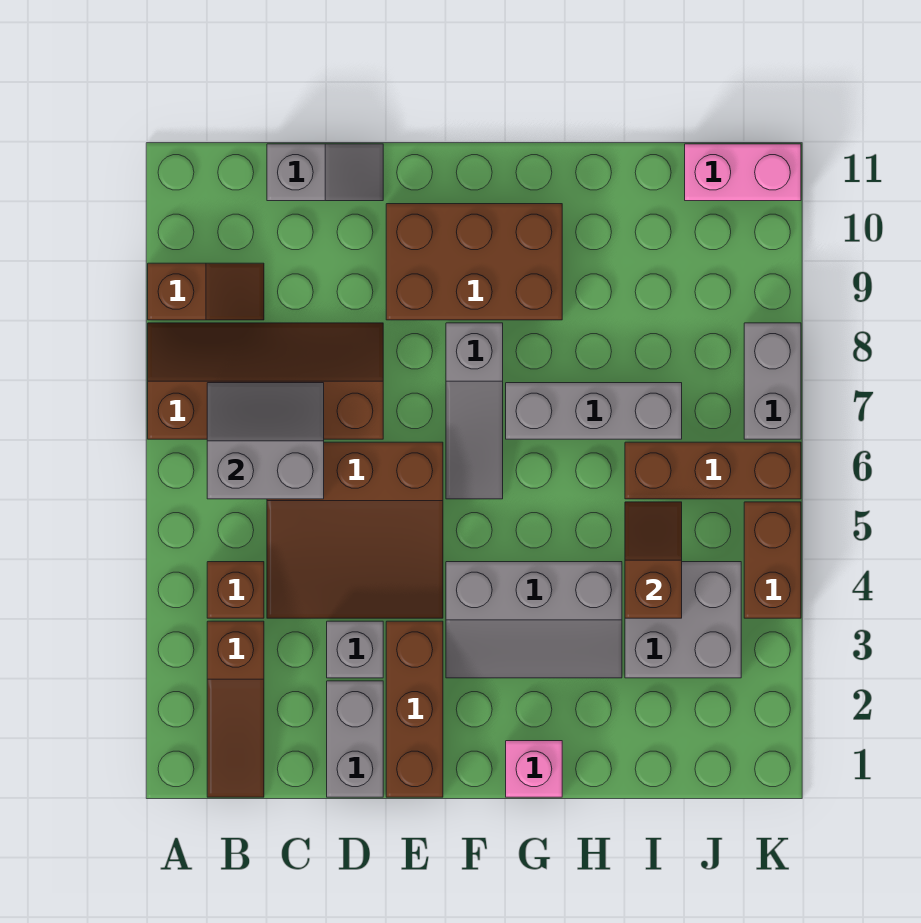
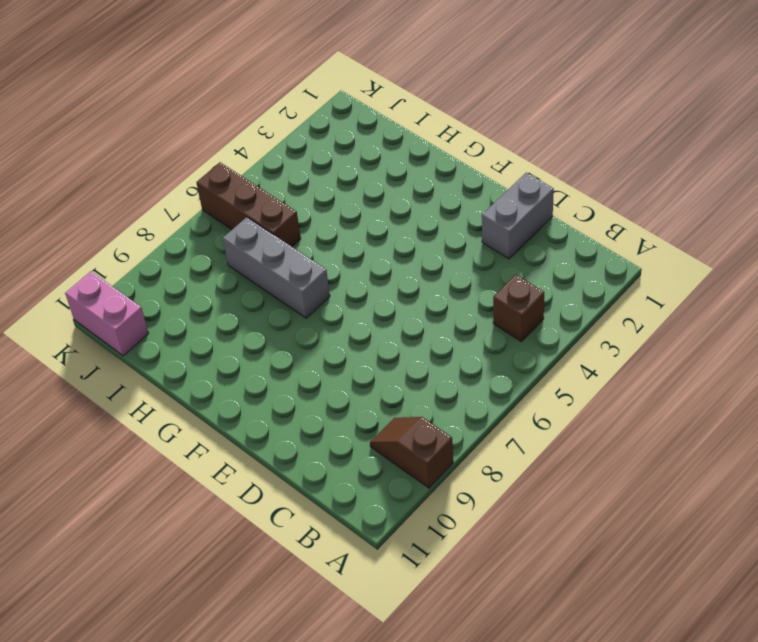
none -> brown 2x4 slope [148,323,383,439]
none -> brown 1x3 slope [207,621,264,797]
none -> brown 3x3 slope [267,442,443,618]

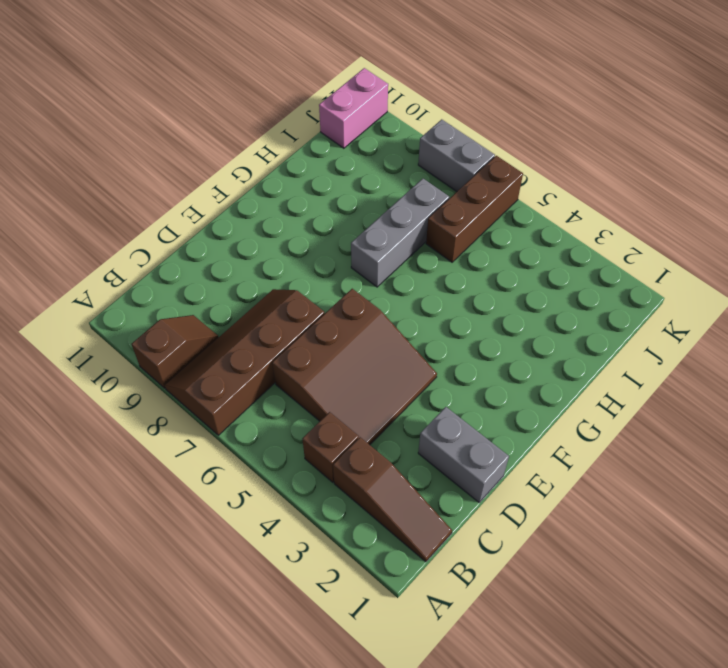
none -> grey 1x2 slope [267,144,383,201]
none -> grey 1x1 brick [327,621,383,678]
none -> brown 1x3 brick [386,621,443,797]

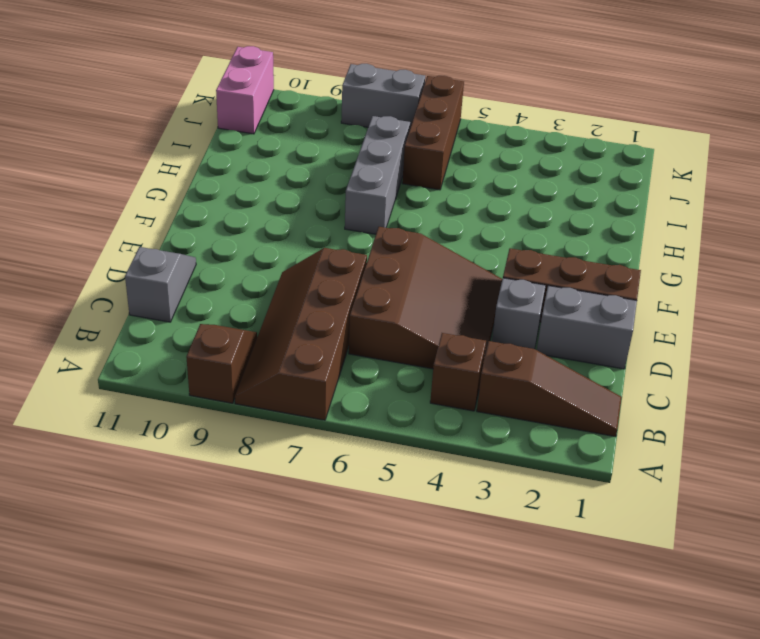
none -> brown 2x3 brick [386,204,562,320]
none -> grey 2x3 slope [446,562,622,678]
none -> grey 1x3 slope [446,323,503,499]

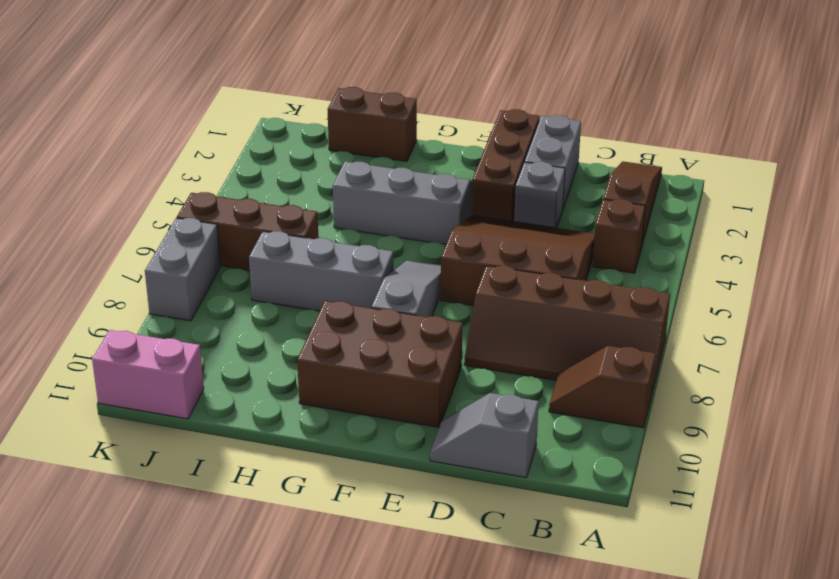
brown 1x2 brick [327,87,417,161] -> brown 1x2 brick turned to [744,502,801,618]
none -> pink 1x1 brick [506,741,562,797]
none -> grey 2x2 brick [625,562,741,678]
none -> grey 2x2 slope [207,383,324,499]

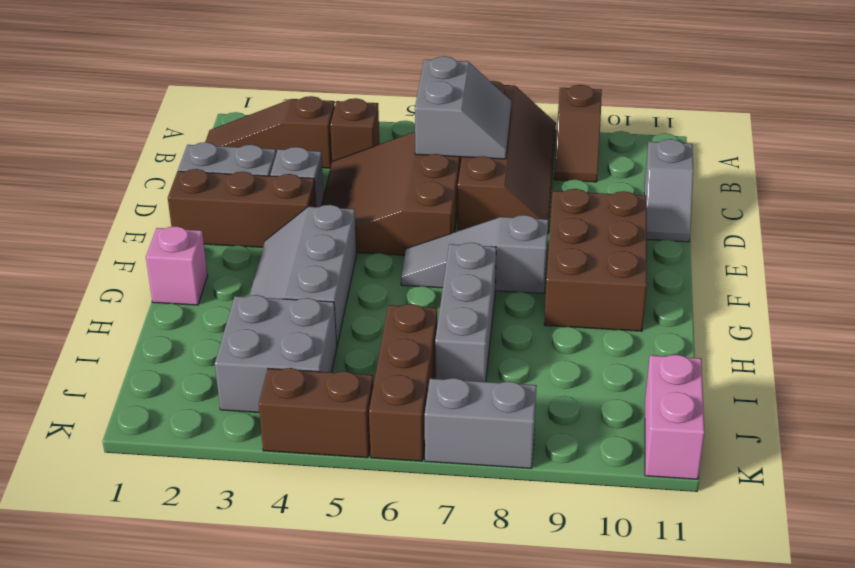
none -> brown 1x2 slope [625,502,682,618]

